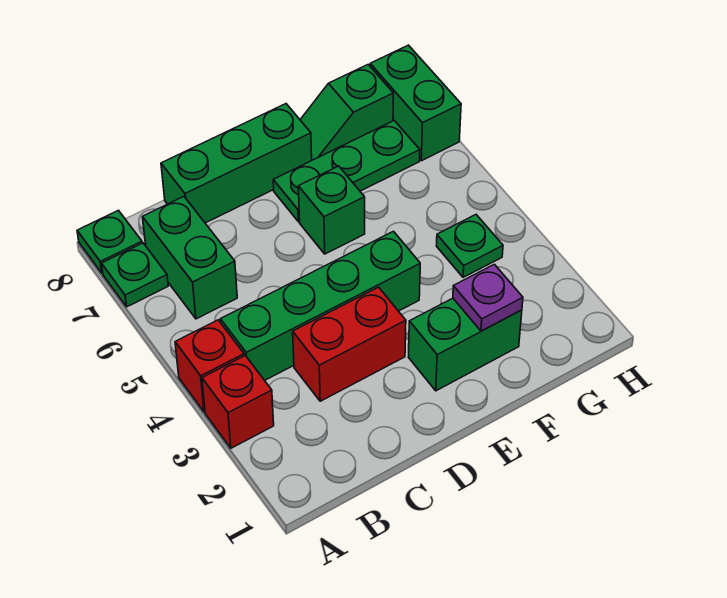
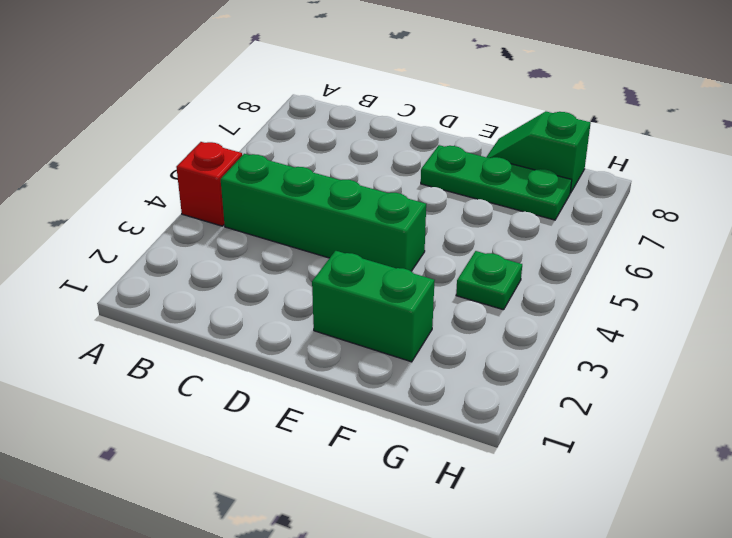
none -> red 1x1 brick [202,356,274,448]
none -> green 1x1 plate [102,243,168,307]
none -> green 1x1 plate [77,210,142,273]

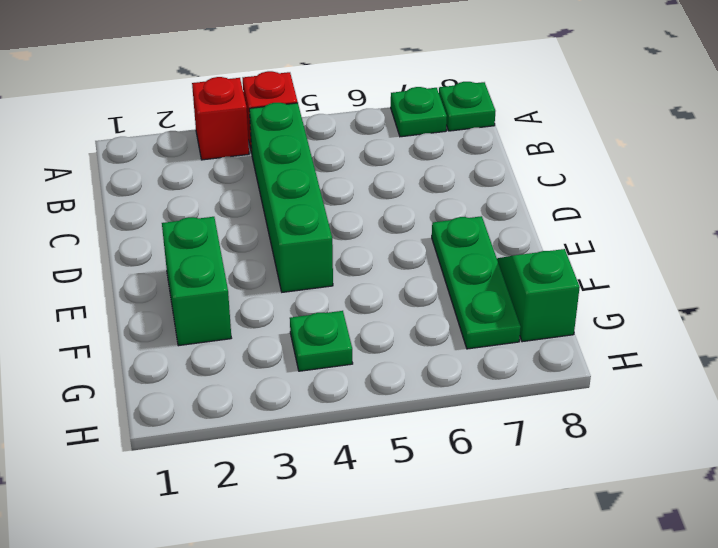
none -> green 1x2 brick [143,197,237,319]
none -> red 1x2 brick [293,287,406,401]
none -> green 1x3 brick [161,104,312,223]

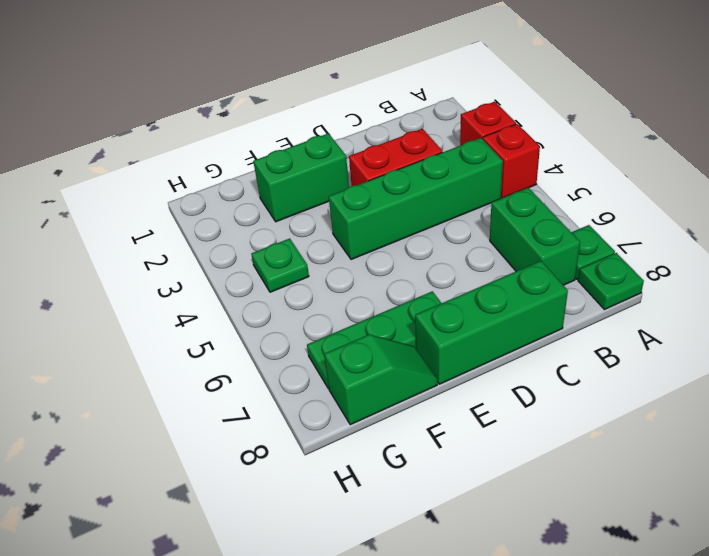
none -> green 1x1 brick [298,166,365,254]
none -> green 1x2 brick [370,45,461,161]
none -> purple 1x1 plate [453,264,523,331]

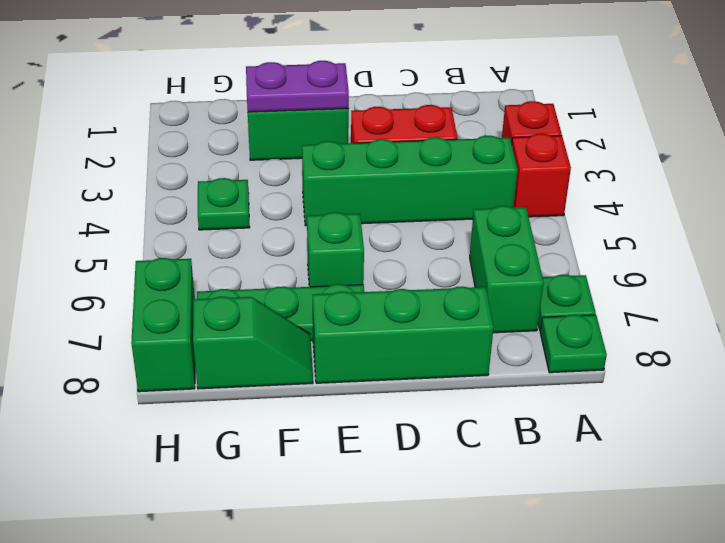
purple 1x2 plate [246,61,349,112] -> purple 1x1 plate [453,264,523,331]

